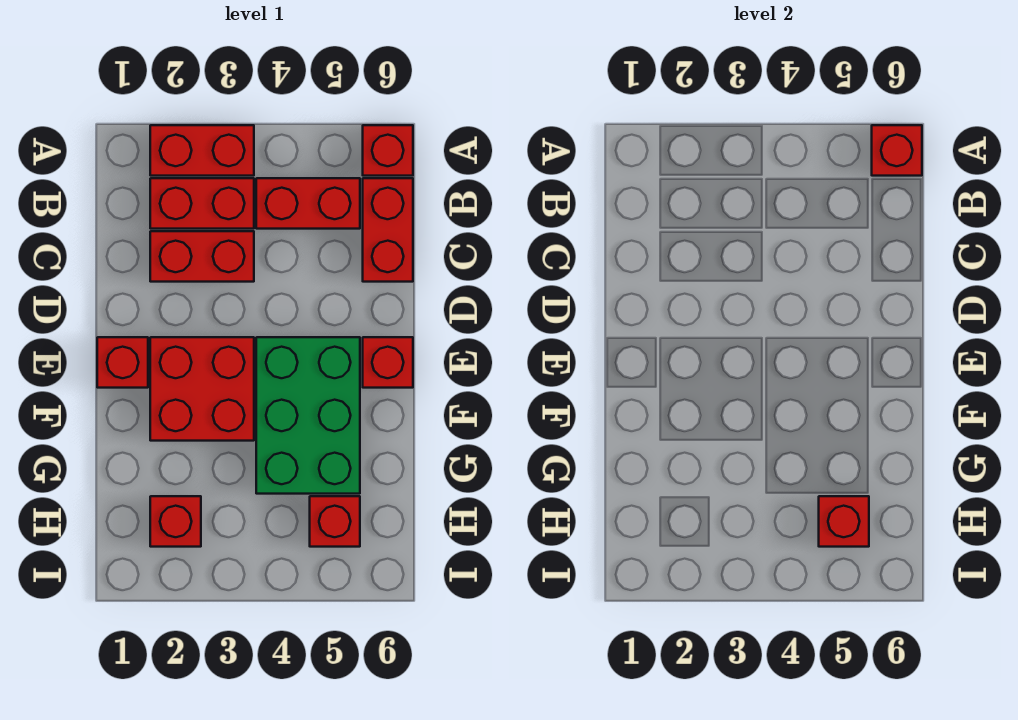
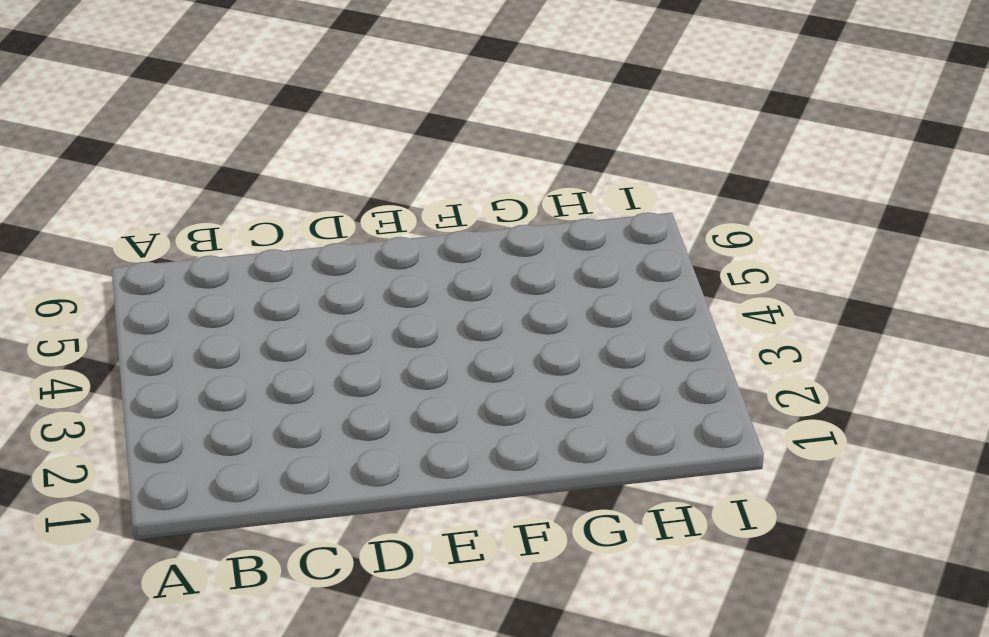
none -> red 1x2 brick [150,125,254,176]
none -> red 1x1 brick [363,125,413,176]
none -> red 1x2 brick [150,178,254,229]

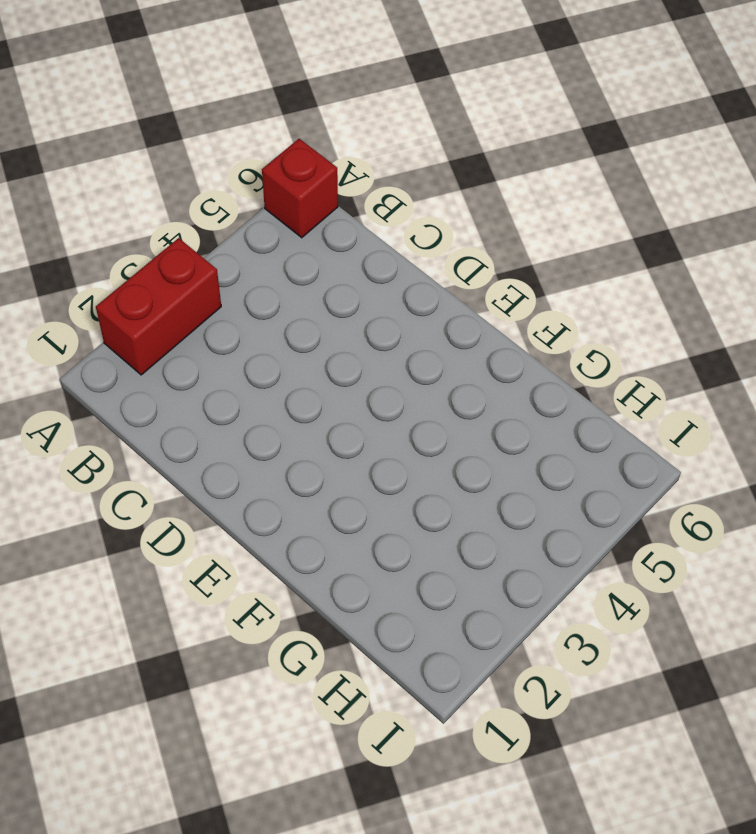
none -> red 1x2 brick [150,178,254,229]
none -> red 1x2 brick [256,178,360,229]
none -> red 1x2 brick [363,178,413,282]

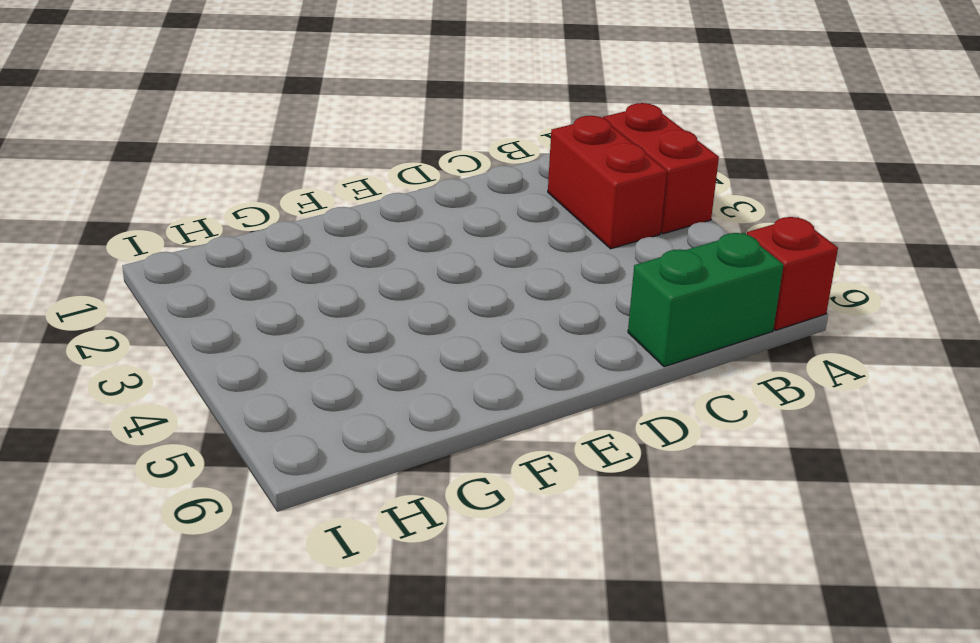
green 1x2 brick [628,233,784,367] -> red 1x2 brick [363,178,413,282]
none -> red 1x2 brick [256,178,360,229]
none -> red 1x2 brick [150,231,254,282]
none -> red 1x1 brick [97,337,148,388]

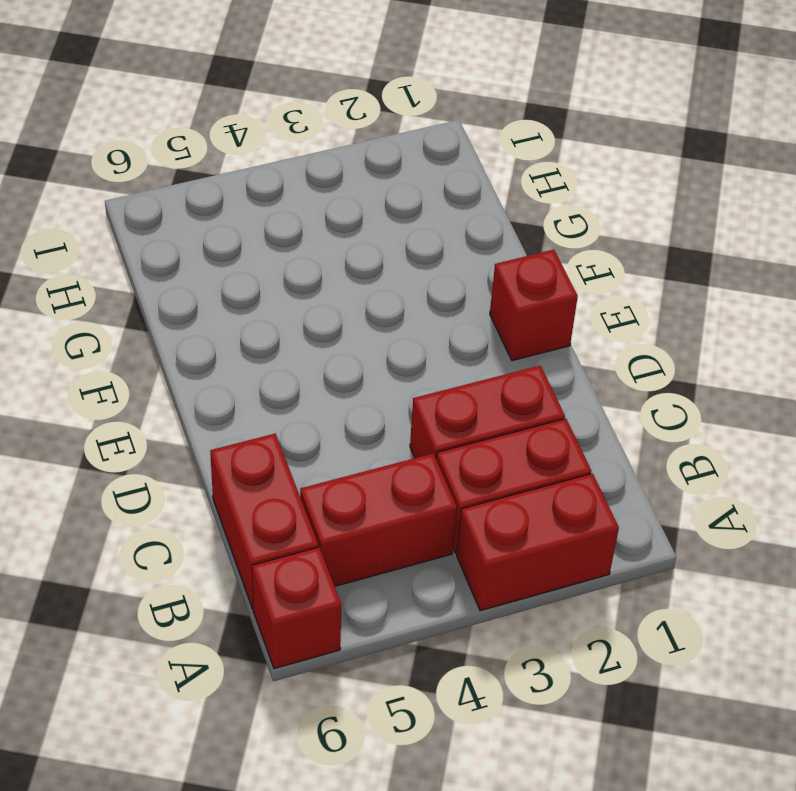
none -> red 2x2 brick [150,337,254,441]
none -> green 2x3 brick [256,337,360,494]
none -> red 1x1 brick [363,337,413,388]

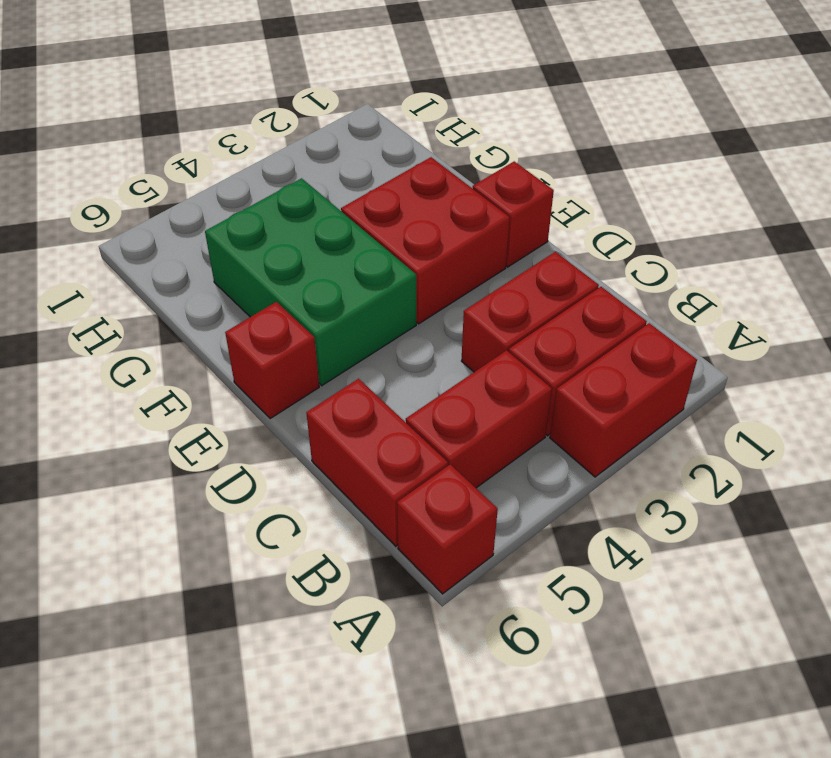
none -> red 1x1 brick [150,496,201,547]
none -> red 1x1 brick [310,496,360,547]
none -> red 1x1 brick [872,125,922,176]

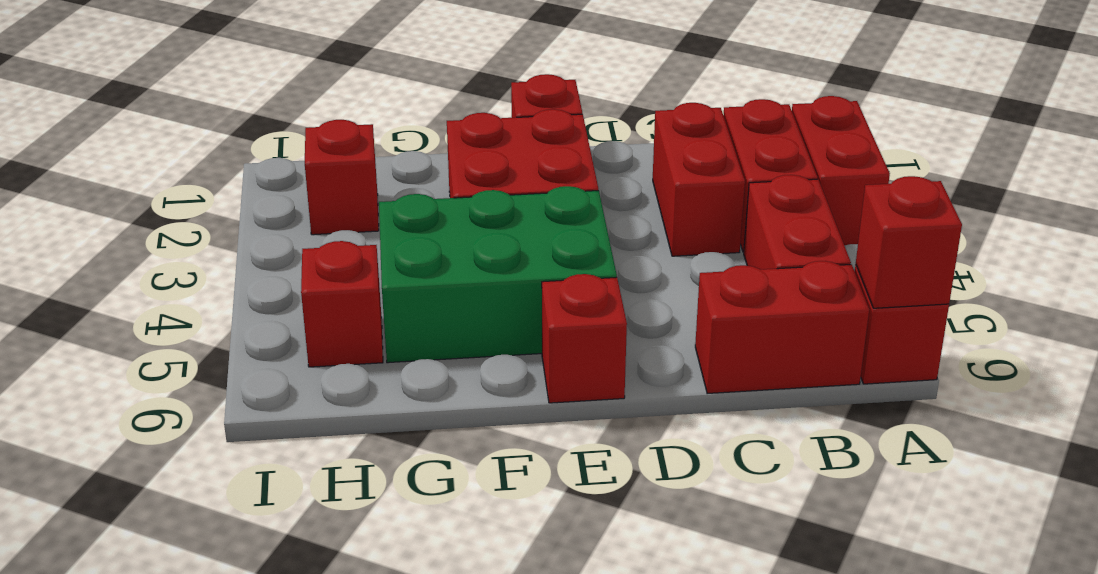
none -> red 1x1 brick [819,496,869,547]

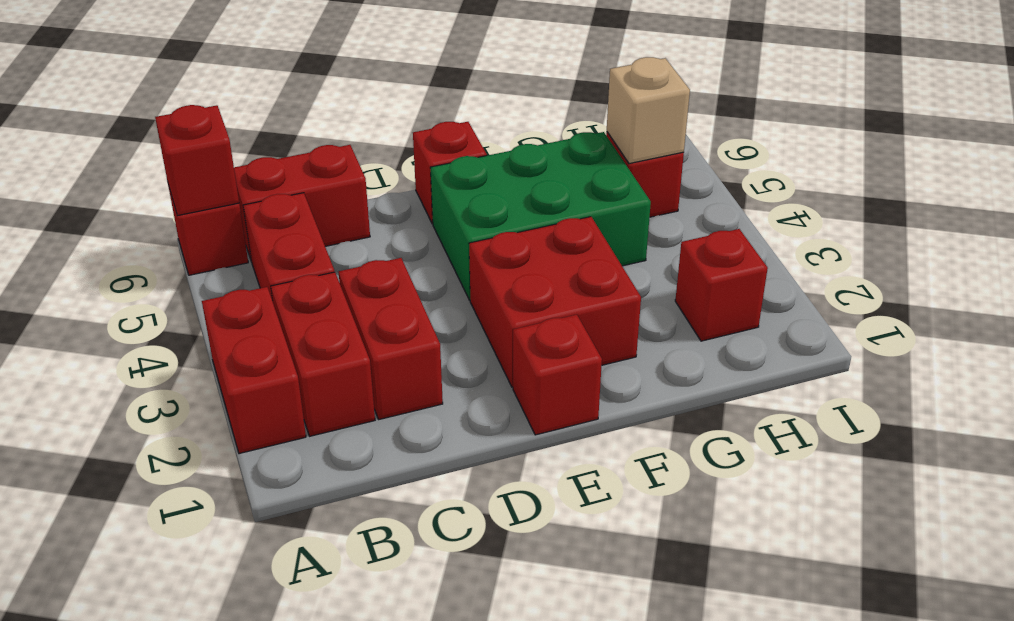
tan 1x1 brick [607,57,690,164] -> red 1x1 brick [819,496,869,547]

